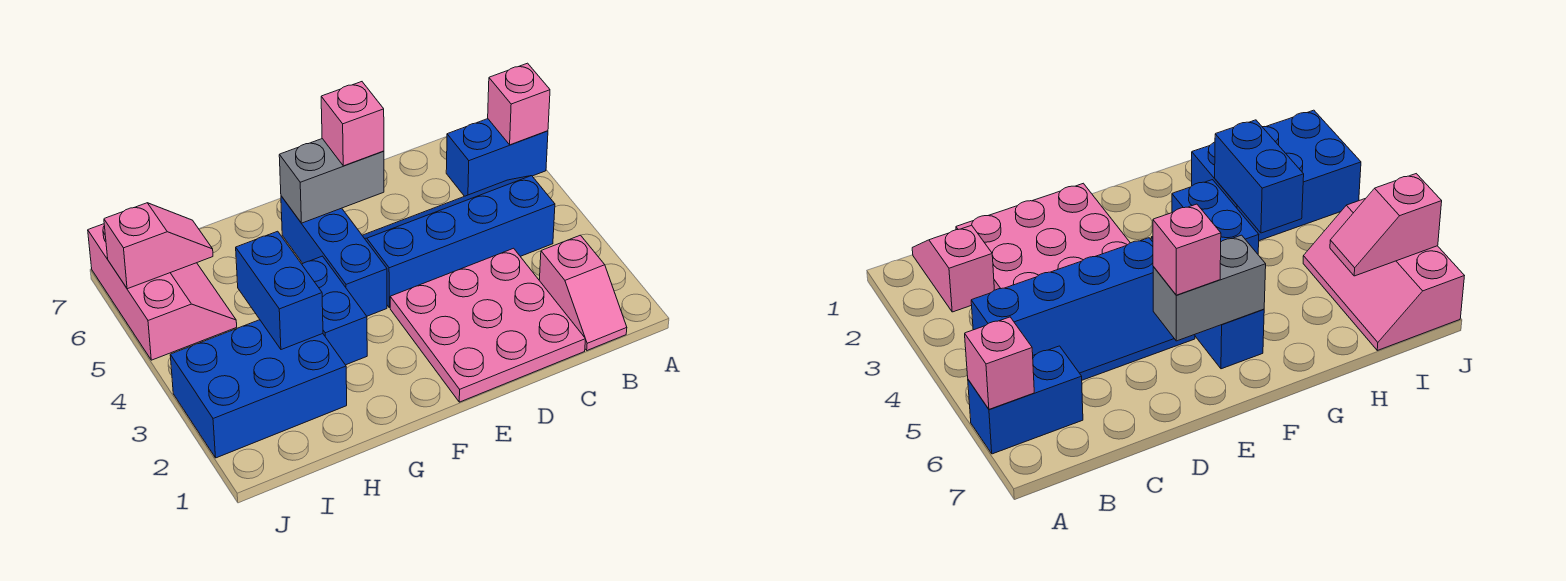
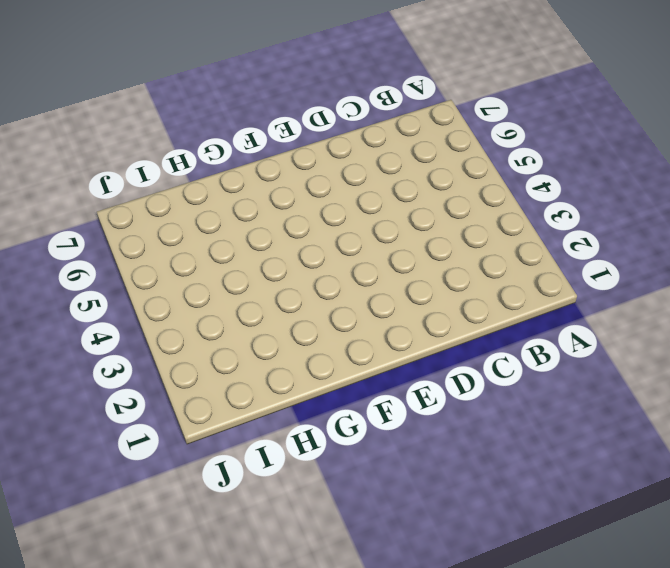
none -> blue 1x2 brick [446,119,548,196]
none -> pink 1x2 slope [539,235,627,350]
none -> blue 2x4 slope [362,176,555,307]

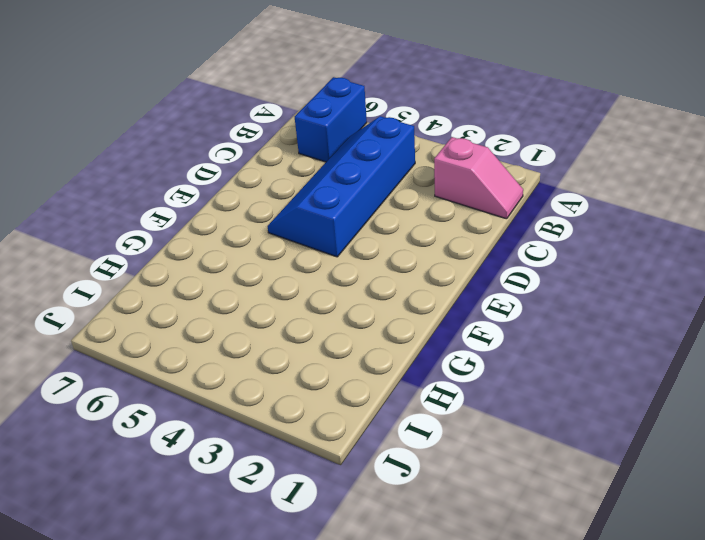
none -> pink 3x3 plate [390,248,586,402]
none -> blue 1x3 brick [281,196,387,316]
none -> blue 1x2 brick [302,256,367,365]

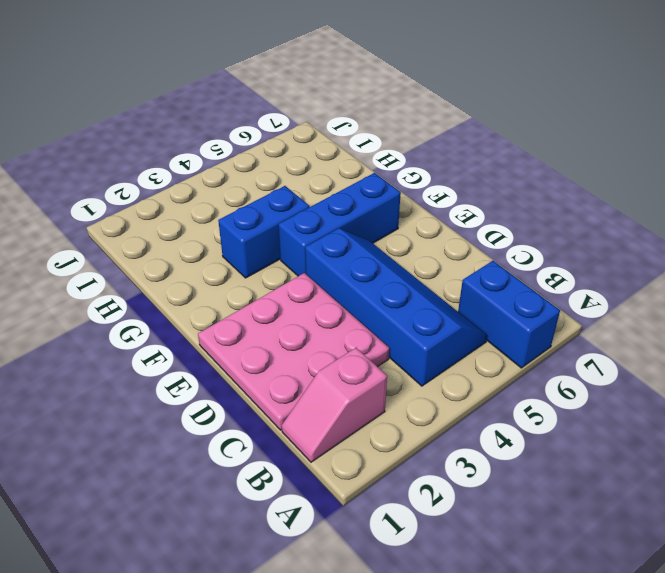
none -> blue 2x3 brick [170,320,347,458]
none -> pink 2x3 slope [88,224,237,360]
none -> pink 1x1 brick [488,63,550,145]

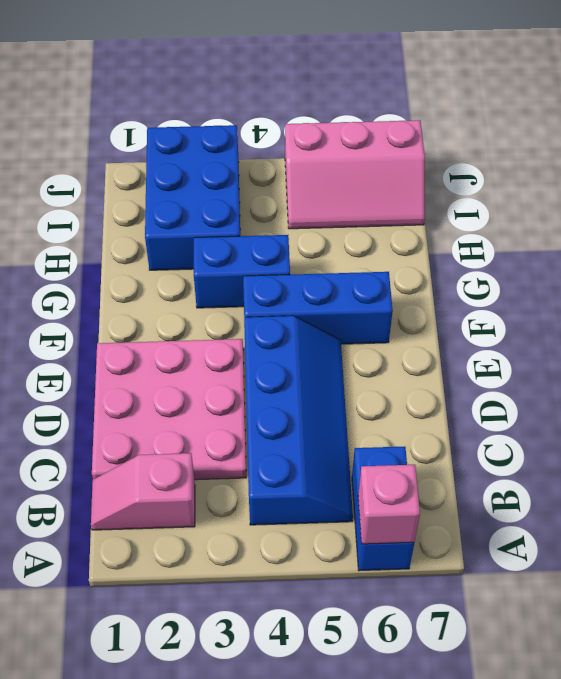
none -> grey 1x2 brick [279,139,384,223]
none -> blue 1x2 brick [236,231,323,350]
none -> pink 1x2 slope [104,203,213,289]

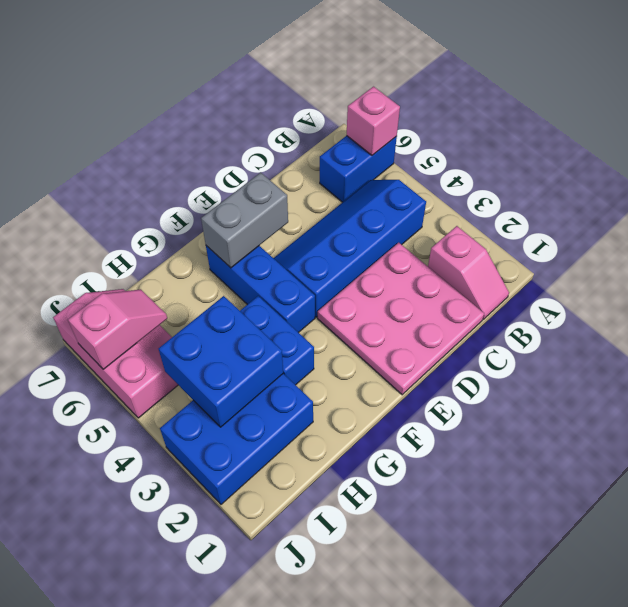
blue 2x2 brick [158,296,283,427] -> blue 1x2 brick [236,231,323,350]
none -> pink 1x1 brick [321,82,384,166]

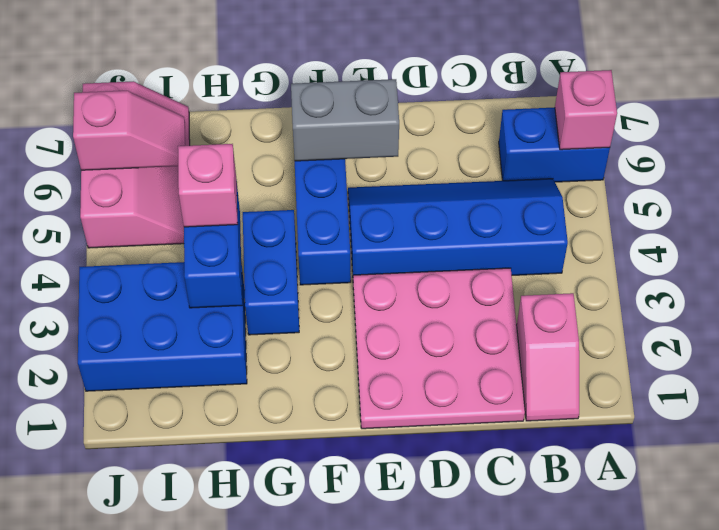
pink 1x1 brick [178,144,238,227] -> pink 1x1 brick moved to [321,82,384,166]

